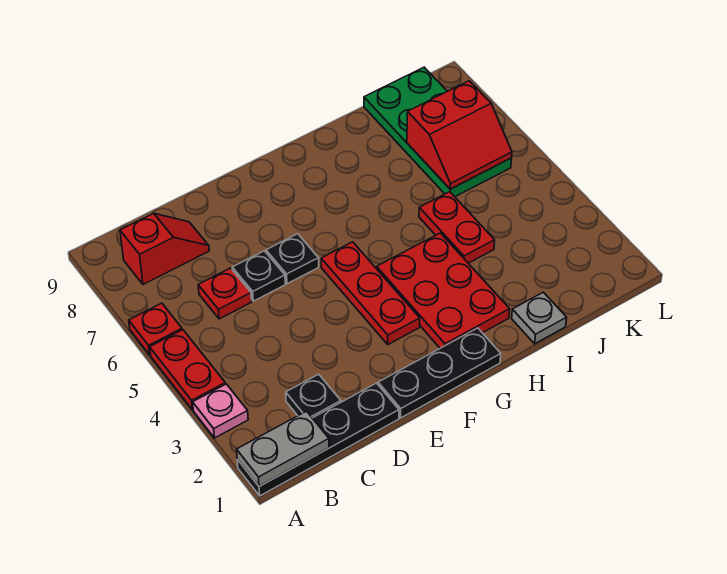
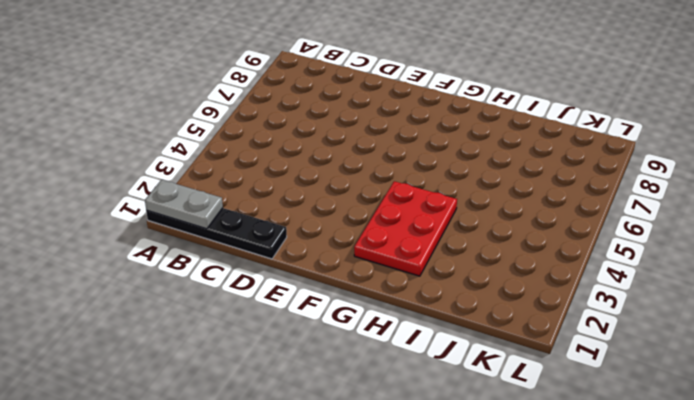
none -> pink 1x1 plate [193,384,248,438]
none -> red 1x2 plate [150,330,225,410]
none -> red 1x1 plate [129,303,182,355]

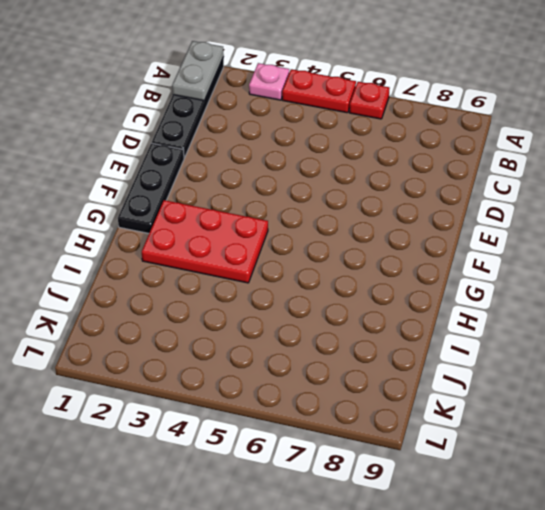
none -> red 1x2 slope [120,213,209,284]
none -> black 1x1 plate [286,374,341,418]
none -> red 1x1 plate [198,268,252,319]

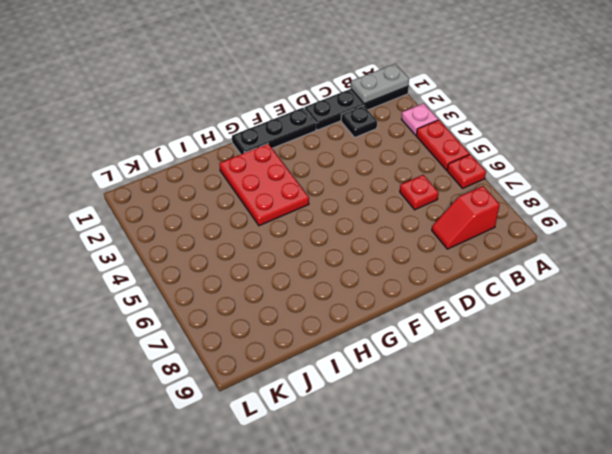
none -> black 1x1 plate [232,251,285,301]
none -> black 1x1 plate [266,234,319,284]
none -> red 1x3 plate [321,242,420,344]

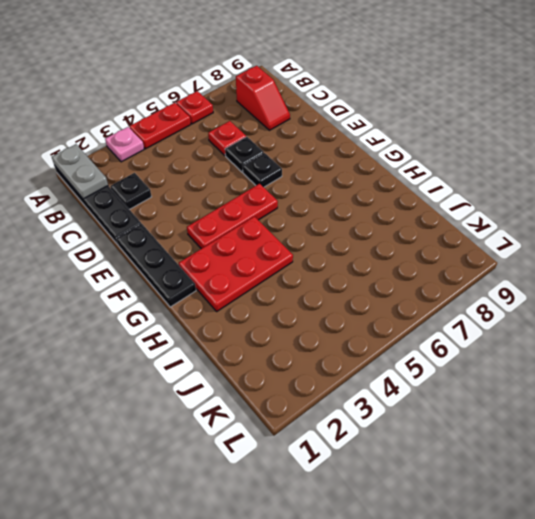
none -> grey 1x1 plate [512,292,567,344]
none -> red 1x2 plate [419,192,495,263]
none -> green 2x4 plate [364,67,512,197]

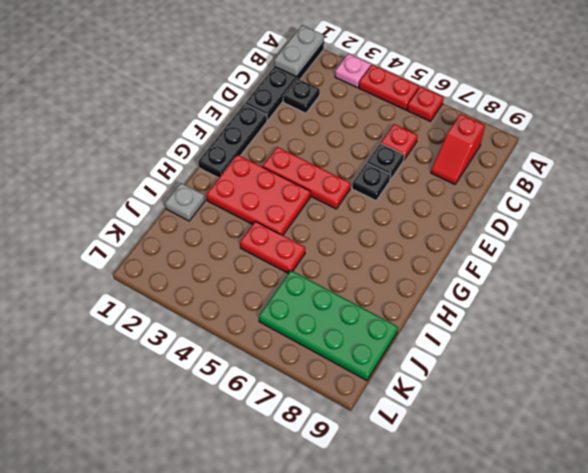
none -> red 2x2 slope [407,81,512,189]

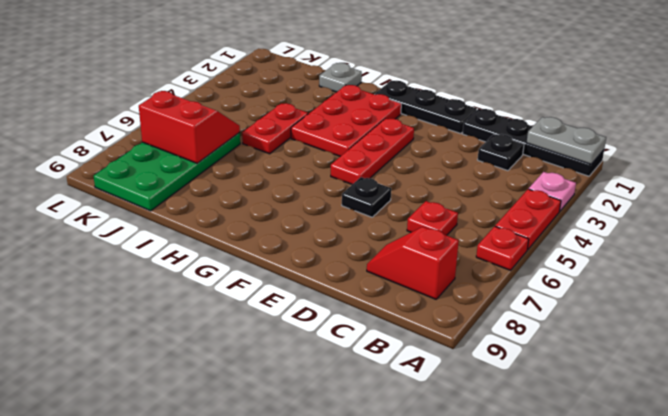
none -> black 1x1 plate [232,251,285,301]

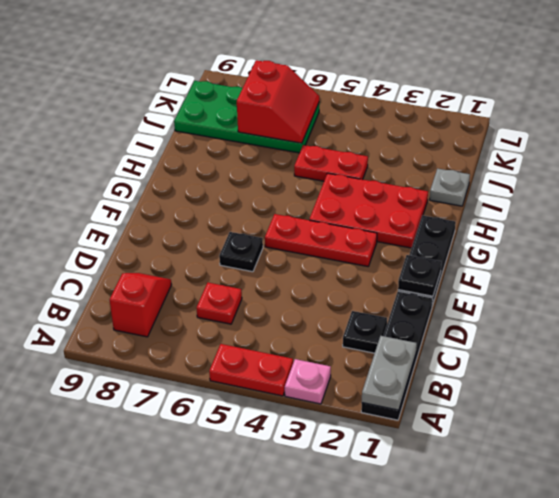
black 1x1 plate [398,255,441,296] -> black 1x1 plate moved to [232,251,285,301]
none -> red 1x1 plate [129,303,182,355]

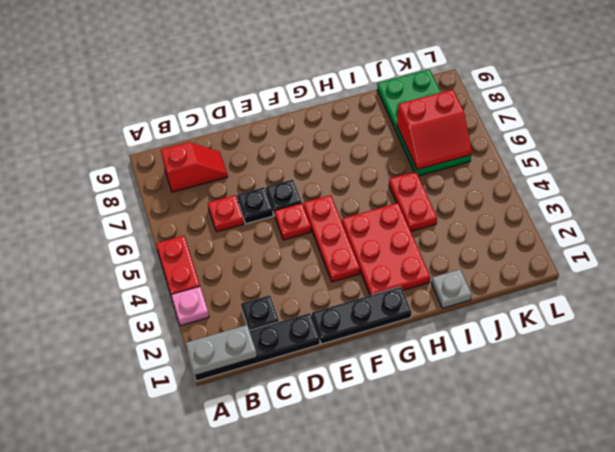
red 1x1 plate [274,203,311,240] -> red 1x1 plate moved to [129,303,182,355]

